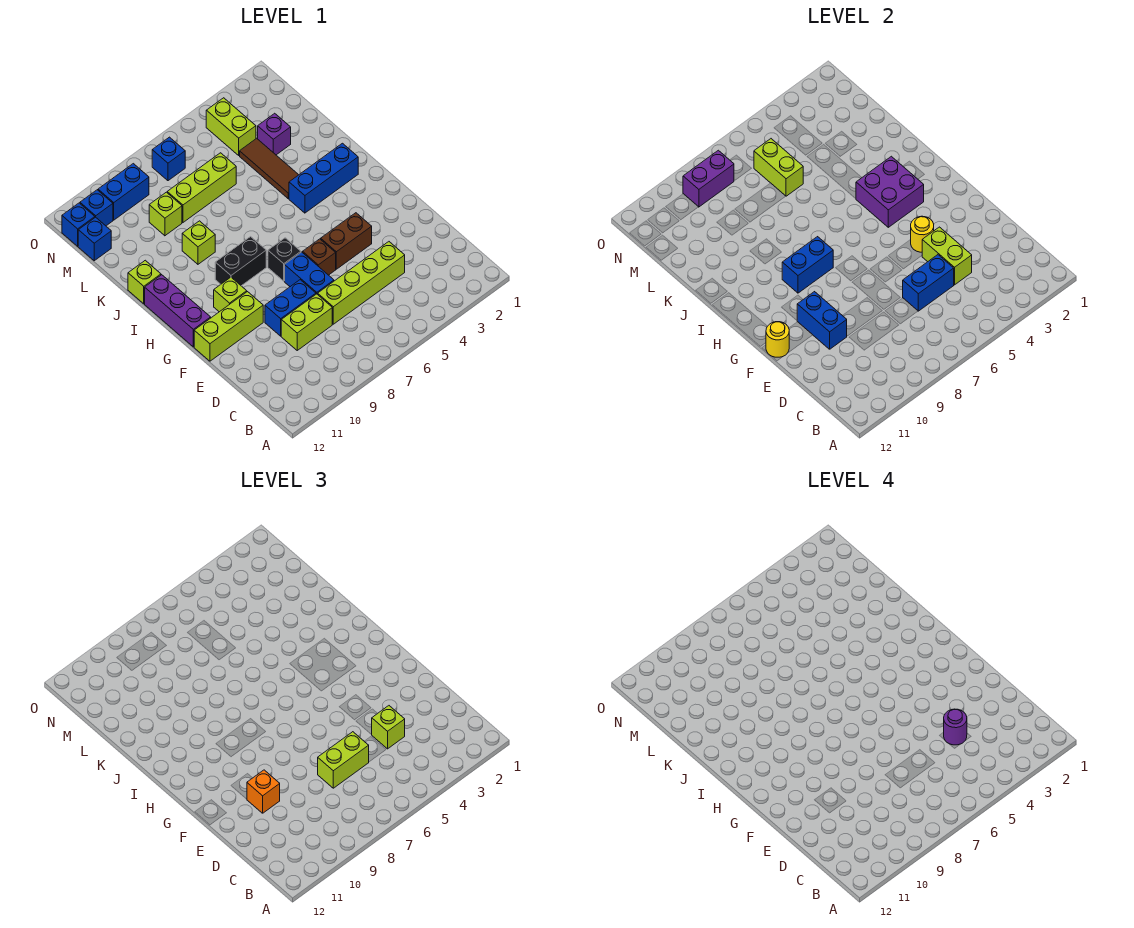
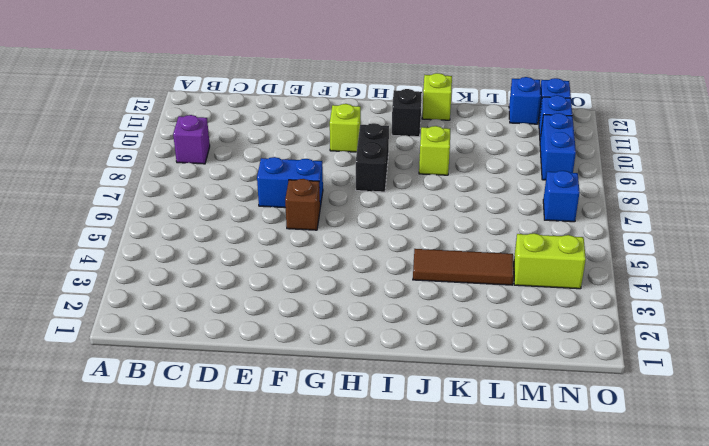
purple 1x1 brick [173,115,210,164] -> purple 1x1 brick moved to [258,113,291,155]
black 1x1 brick [392,89,422,137] -> black 1x1 brick moved to [268,238,301,281]
none -> lime 1x4 brick [318,242,405,324]
none -> lime 1x2 brick [281,294,332,350]
none -> blue 1x2 brick [265,280,316,336]
none -> brown 1x2 brick [321,213,372,269]

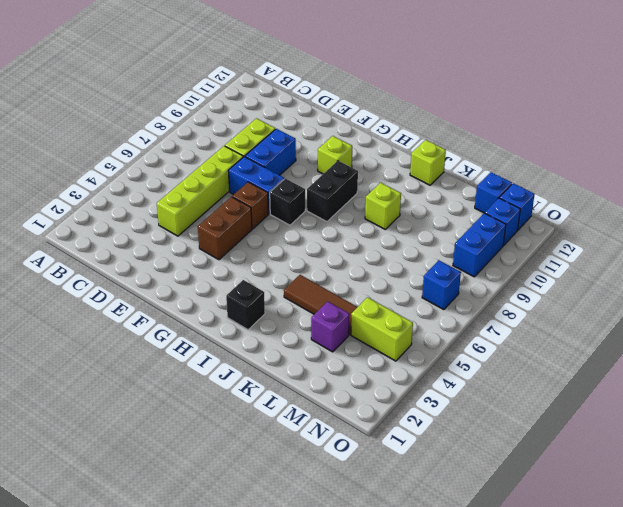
black 1x1 brick [226,280,265,330] -> blue 1x3 brick [289,143,358,213]
none -> lime 1x3 brick [194,292,263,361]
none -> purple 1x3 brick [145,275,211,347]
none -> lime 1x3 brick [167,153,236,222]
none -> lime 1x1 brick [149,192,182,236]

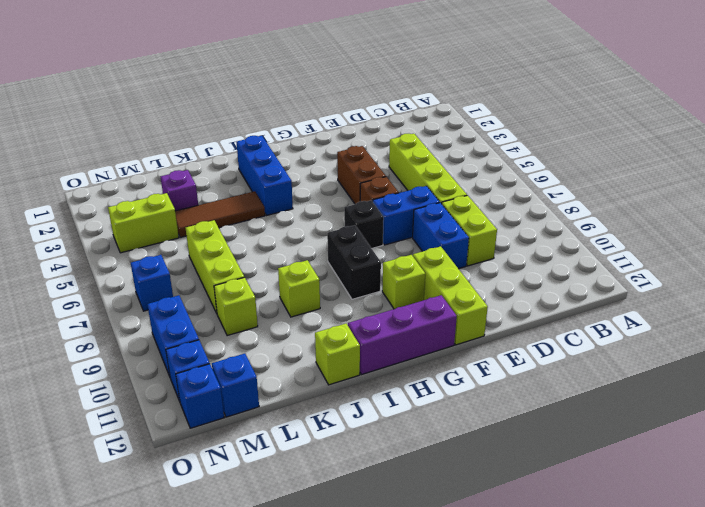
none -> lime 1x2 brick [922,227,972,285]
none -> blue 1x2 brick [903,255,954,311]
none -> blue 1x2 brick [797,292,847,349]
none -> yellow 1x1 round brick [911,216,934,252]

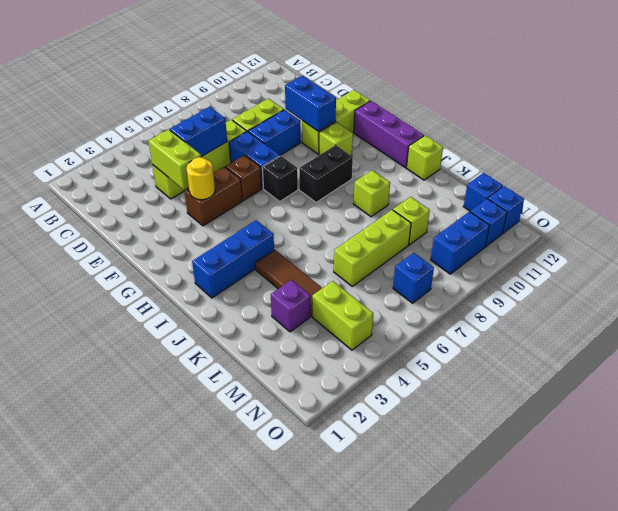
none -> yellow 1x1 round brick [766,322,789,357]
none -> purple 2x2 brick [856,156,924,227]
none -> blue 1x2 brick [782,237,833,293]
none -> lime 1x2 brick [754,139,803,196]

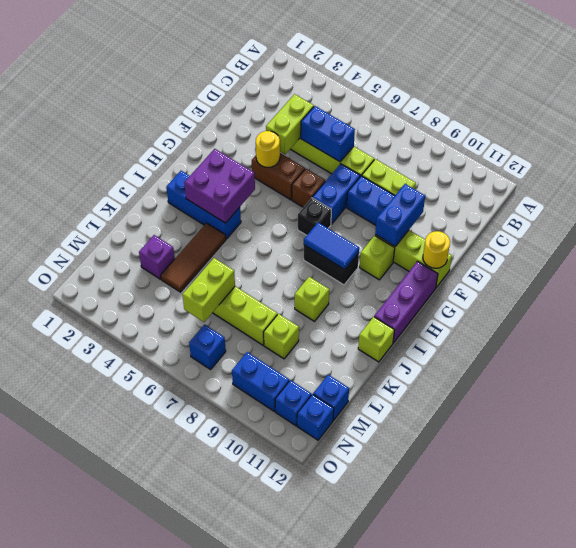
blue 1x2 tile [304,223,359,270] -> blue 1x2 brick [782,237,833,293]
none -> lime 1x2 brick [206,98,256,155]
none -> purple 1x2 brick [683,150,734,207]
none -> lime 1x1 brick [372,706,405,749]
none -> lime 1x2 brick [318,732,369,788]

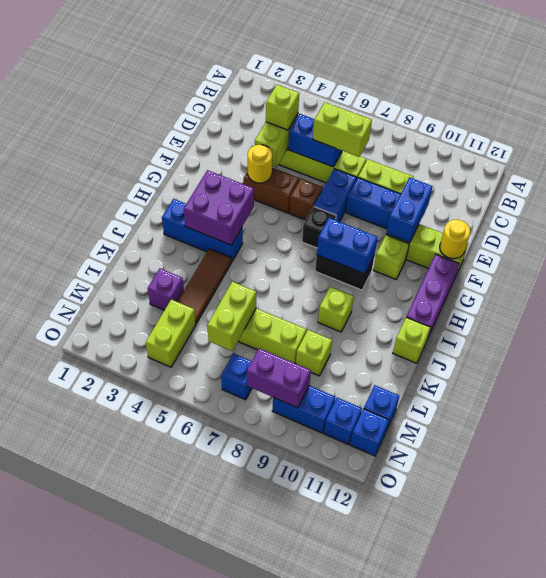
none -> orange 1x1 brick [247,770,280,813]
none -> purple 1x1 round brick [944,709,967,745]

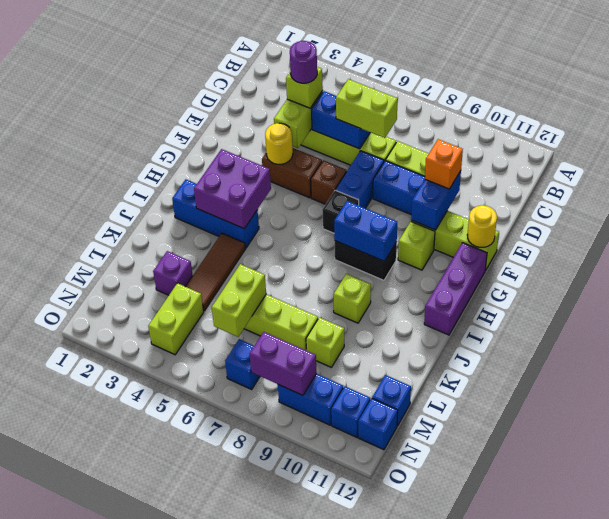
none -> lime 1x1 brick [128,260,161,304]

